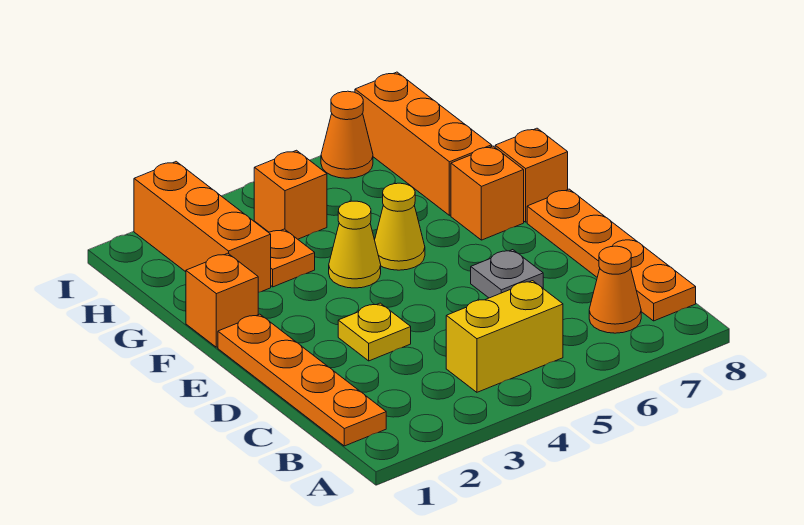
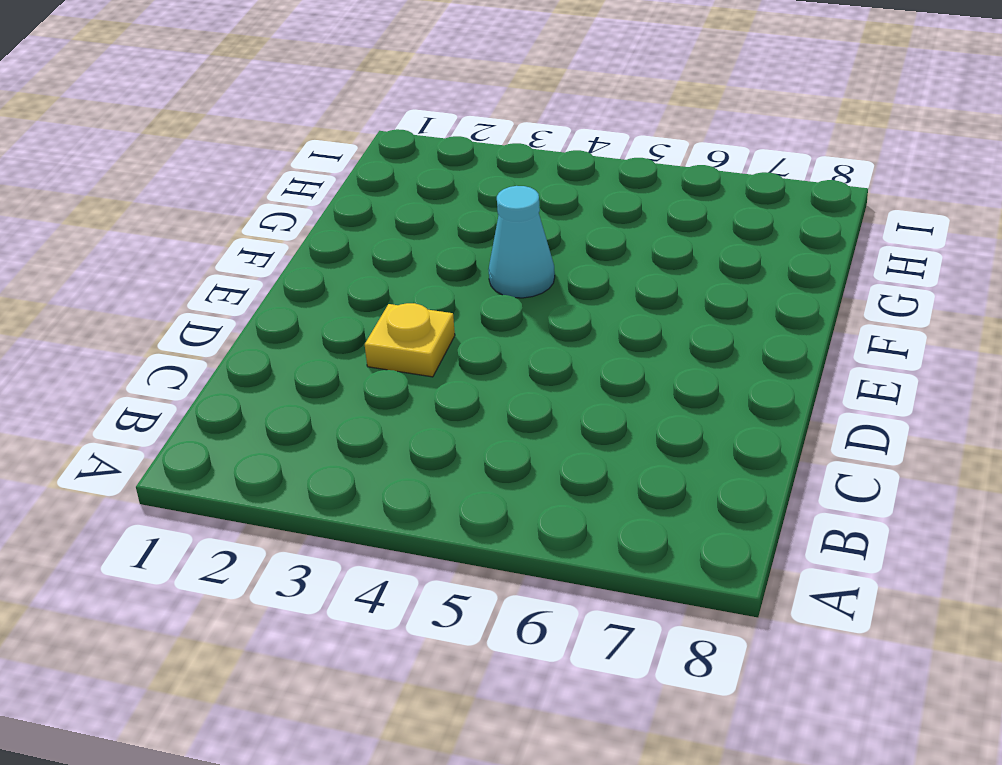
cyan 1x1 cone [489,186,555,298] -> yellow 1x1 cone [329,201,381,288]
none -> orange 1x4 plate [218,314,386,446]
none -> yellow 1x2 brick [446,281,563,392]
none -> orange 1x1 cone [589,246,641,333]

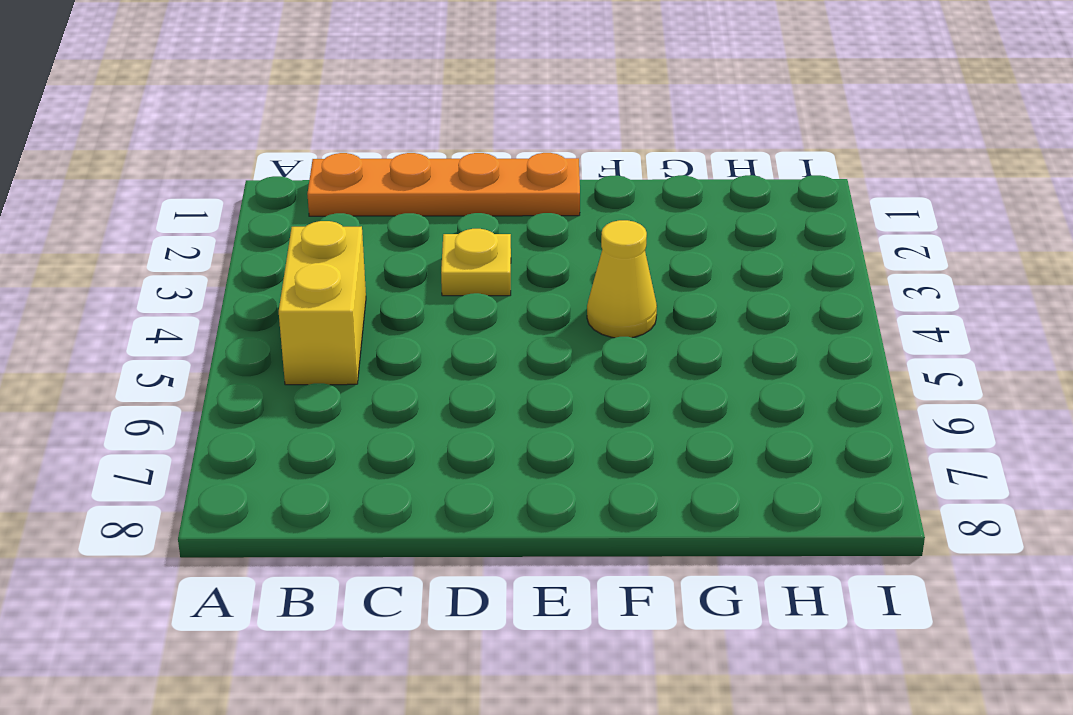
none -> orange 1x1 cone [589,246,641,333]
none -> orange 1x4 plate [527,189,696,321]
none -> grey 1x1 plate [471,250,543,298]

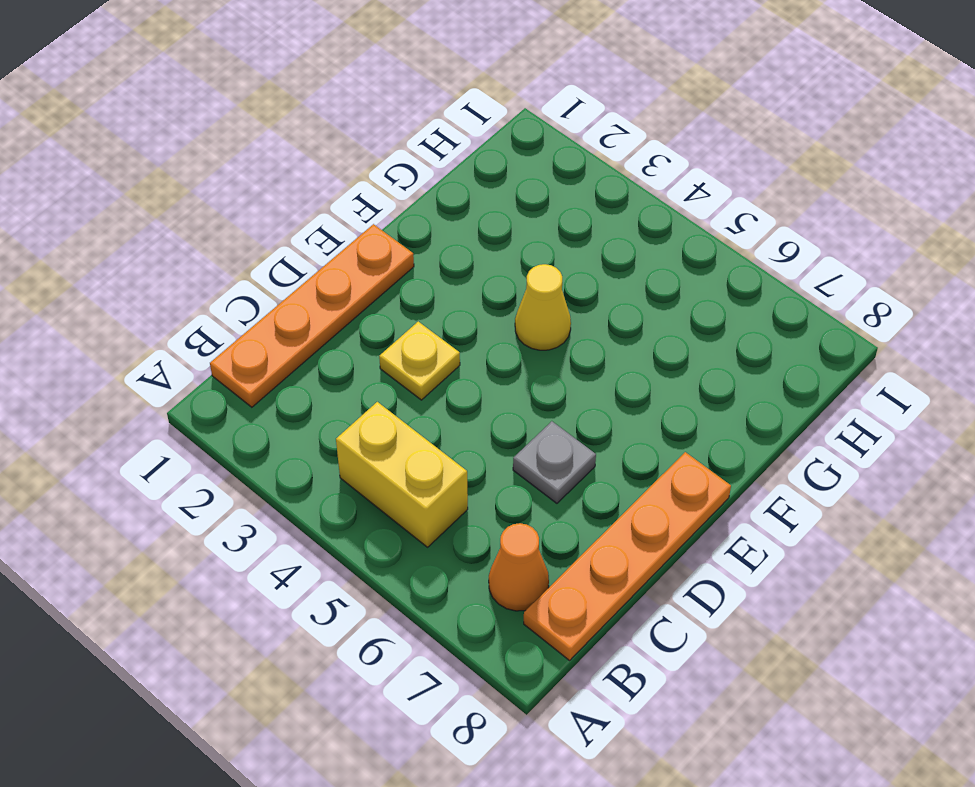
none -> orange 1x1 brick [186,253,258,347]
none -> yellow 1x1 cone [375,183,425,270]
none -> orange 1x1 brick [451,146,524,240]

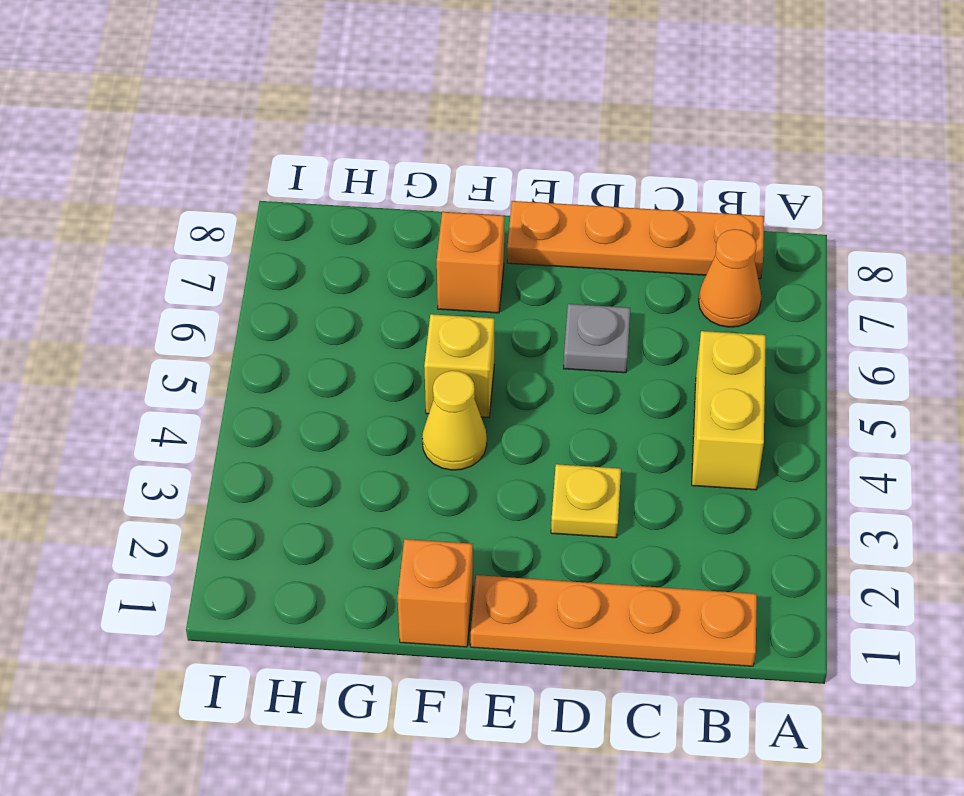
yellow 1x1 brick [424,314,494,418] -> yellow 1x1 cone [375,183,425,270]
none -> orange 1x1 brick [495,128,568,222]
none -> orange 1x3 brick [134,162,271,292]
none -> orange 1x1 plate [269,229,315,287]

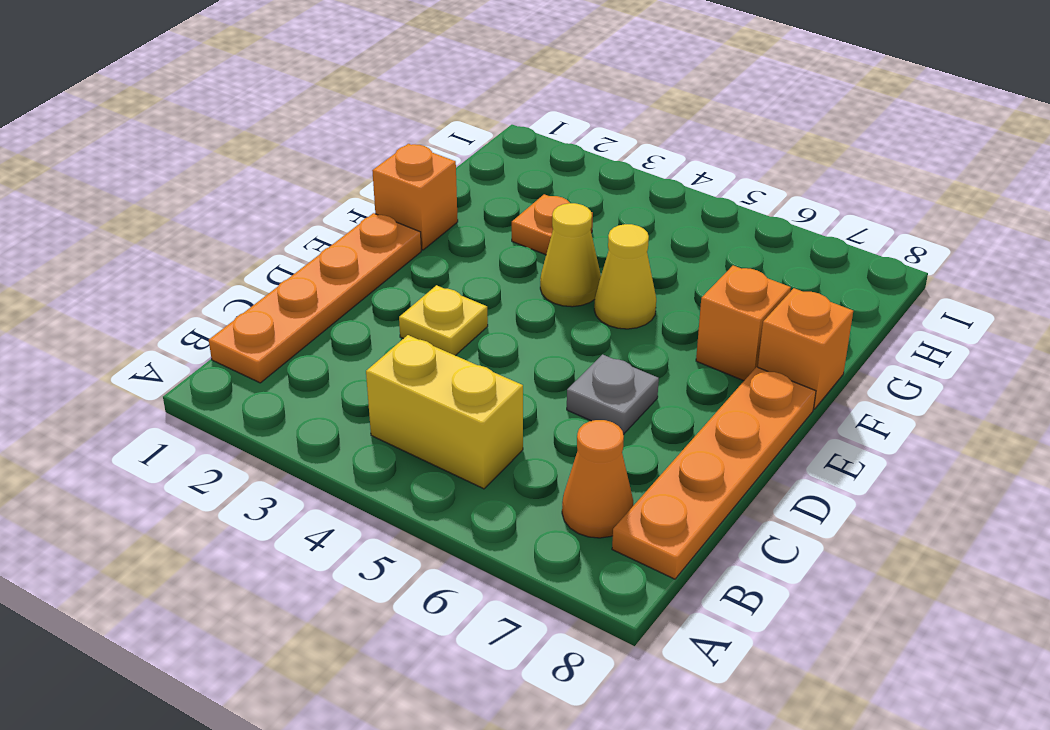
none -> orange 1x3 brick [134,162,271,292]
none -> orange 1x3 brick [355,72,492,215]
none -> orange 1x1 brick [254,150,327,239]

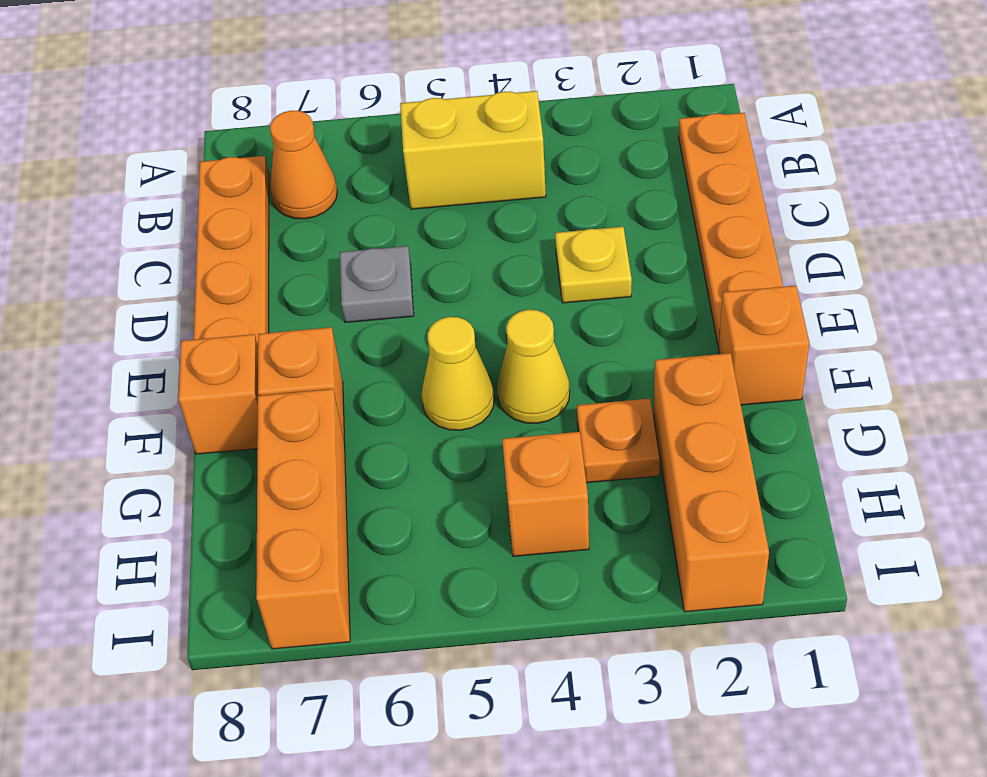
none -> orange 1x1 cone [321,91,373,178]

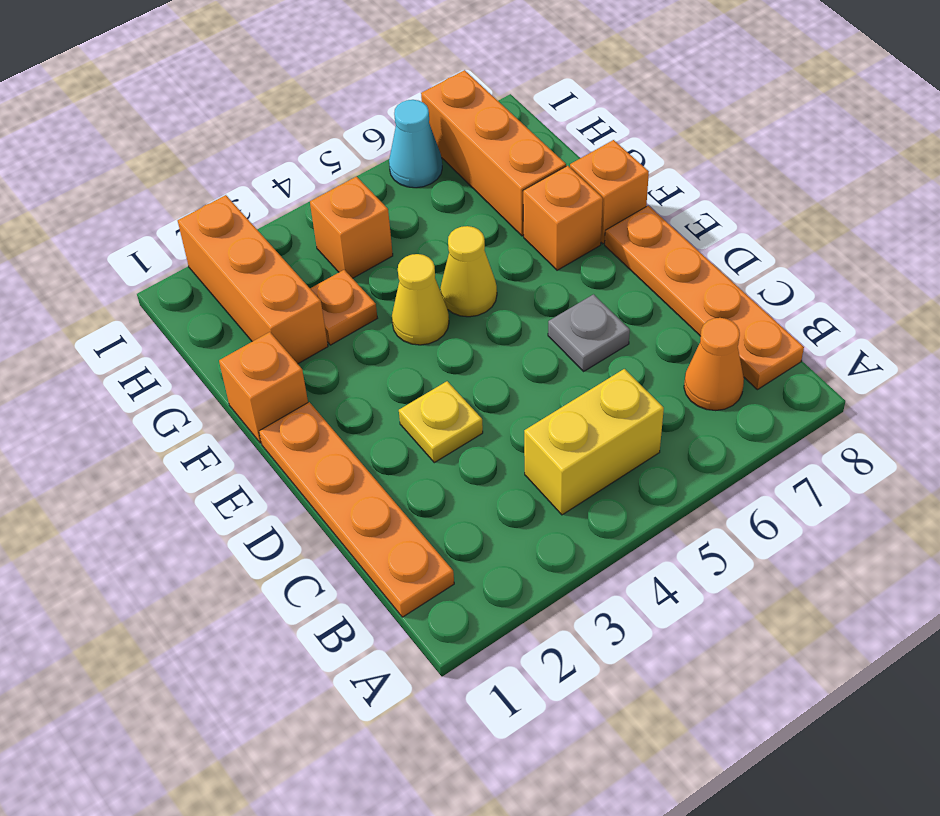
cyan 1x1 cone [389,100,442,188] -> orange 1x1 cone [321,91,373,178]

